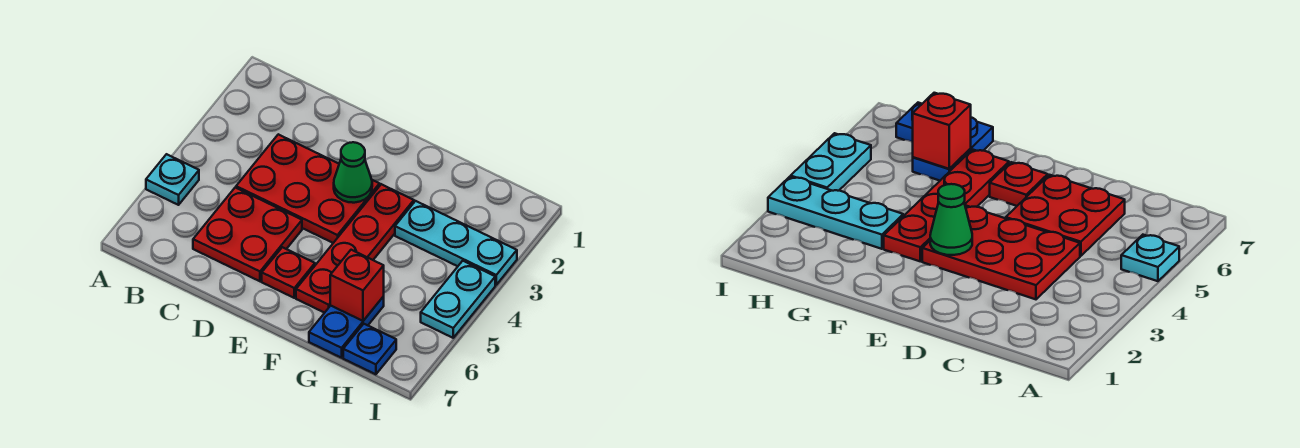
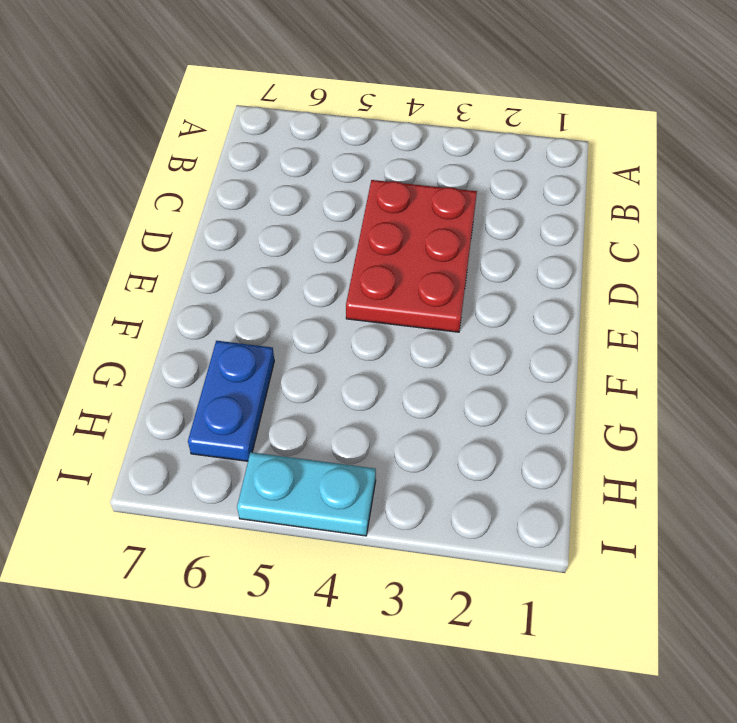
blue 1x2 plate [188,341,274,461] -> blue 1x2 plate turned to [309,296,384,358]
none -> cyan 1x1 plate [146,154,199,205]
none -> red 2x2 plate [193,188,302,281]

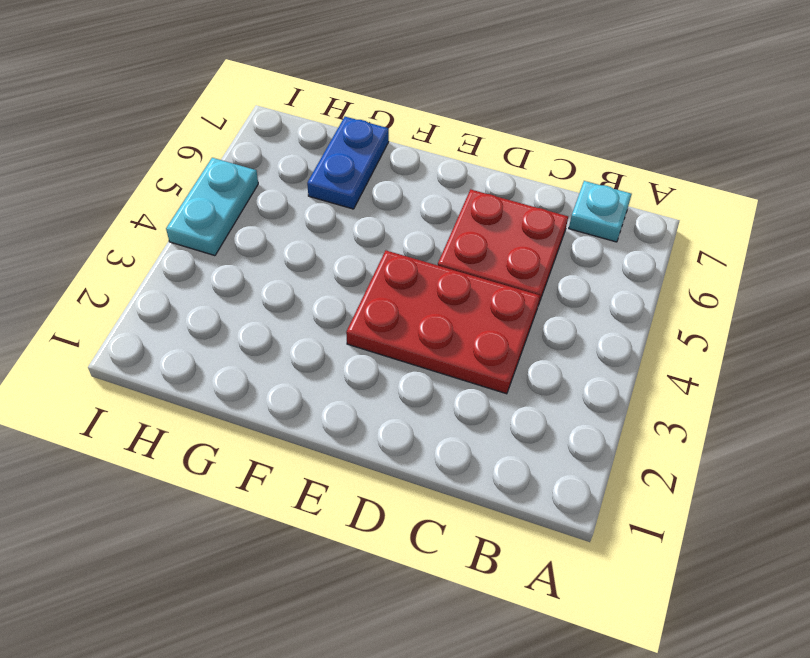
cyan 1x1 plate [569,181,632,242] -> cyan 1x1 plate moved to [146,154,199,205]
none -> red 1x1 plate [262,247,315,298]
none -> red 1x4 plate [296,184,414,313]

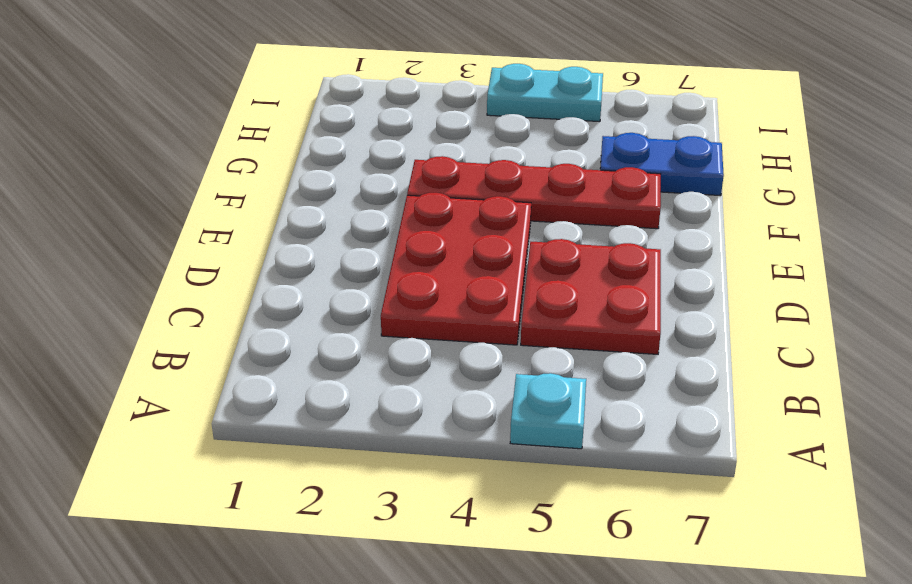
none -> red 1x1 plate [262,247,315,298]
none -> cyan 1x3 plate [395,201,517,285]

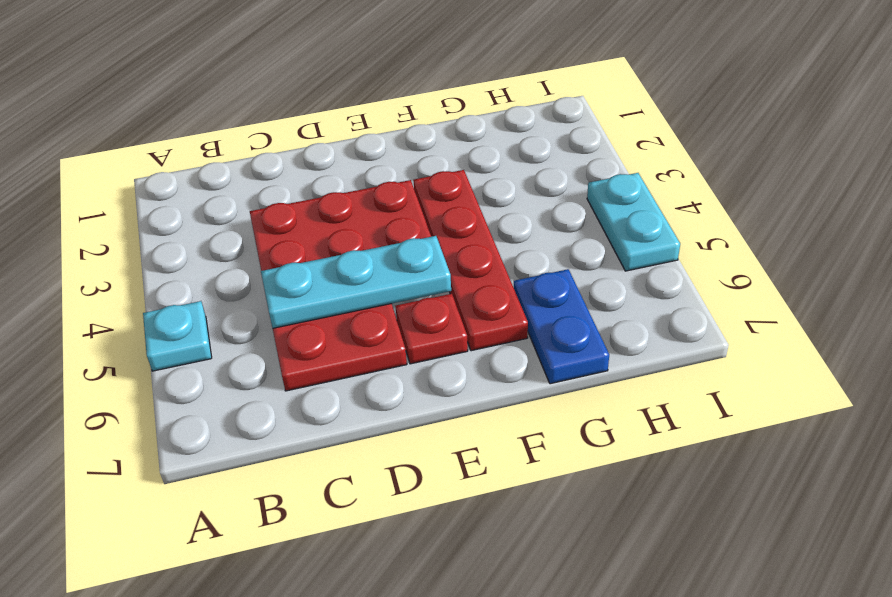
cyan 1x3 plate [261,236,451,328] -> cyan 1x3 plate moved to [395,201,517,285]
none -> blue 1x1 plate [343,324,396,374]
none -> green 1x1 cone [334,142,372,203]

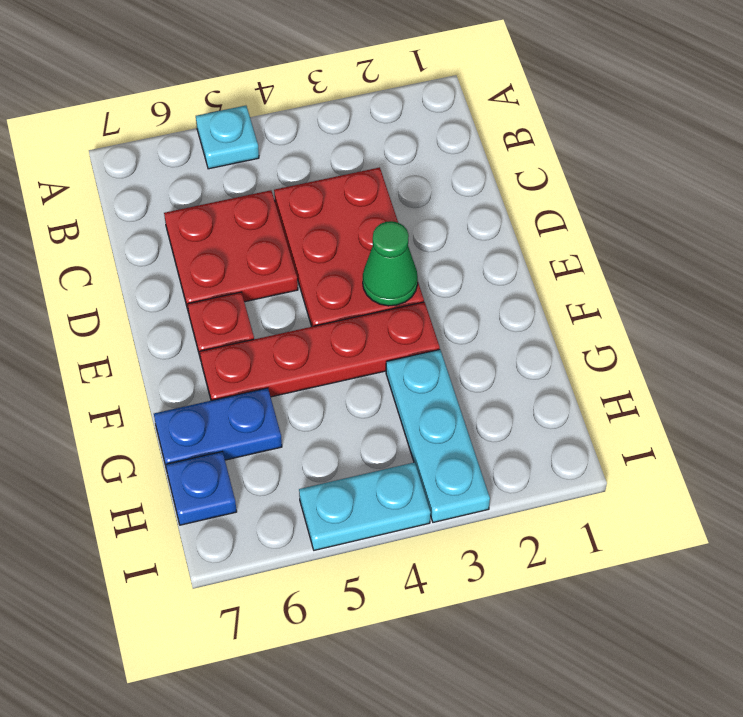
none -> red 1x1 brick [330,250,384,321]

